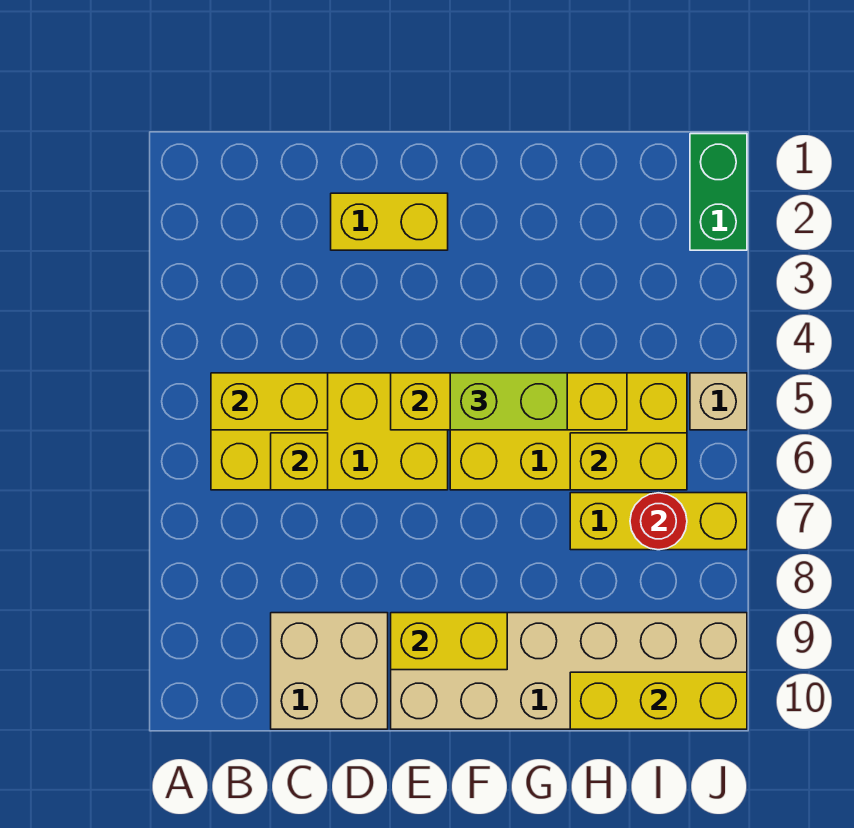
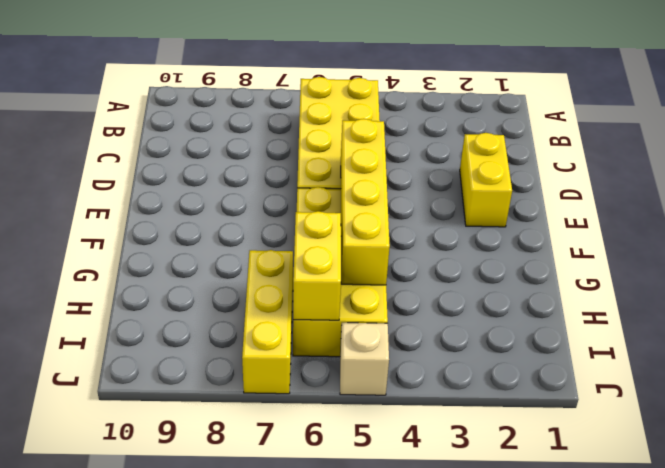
none -> tan 2x2 brick [271,613,388,729]
none -> tan 2x6 brick [391,613,747,729]
none -> green 1x2 brick [690,134,747,250]

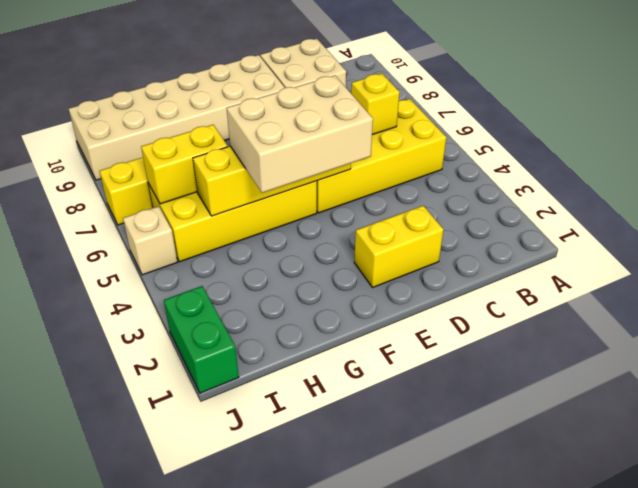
tan 2x3 brick [227,75,373,193] -> lime 1x2 brick [450,373,567,430]
none -> yellow 1x2 brick [211,373,328,430]
none -> yellow 1x2 brick [391,613,507,670]
none -> yellow 1x3 brick [570,672,747,729]

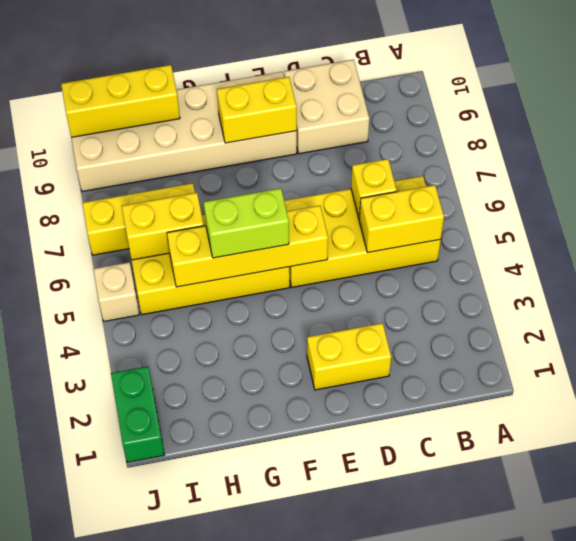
none -> red 1x1 round brick [630,493,687,550]

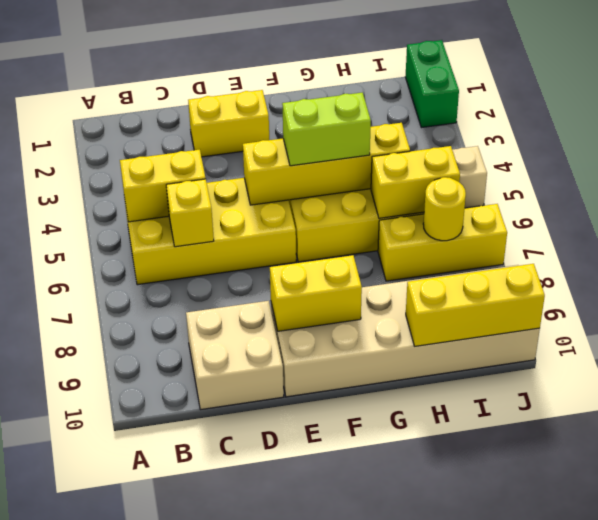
yellow 1x1 round brick [423,177,466,241] -> red 1x1 round brick [630,493,687,550]

